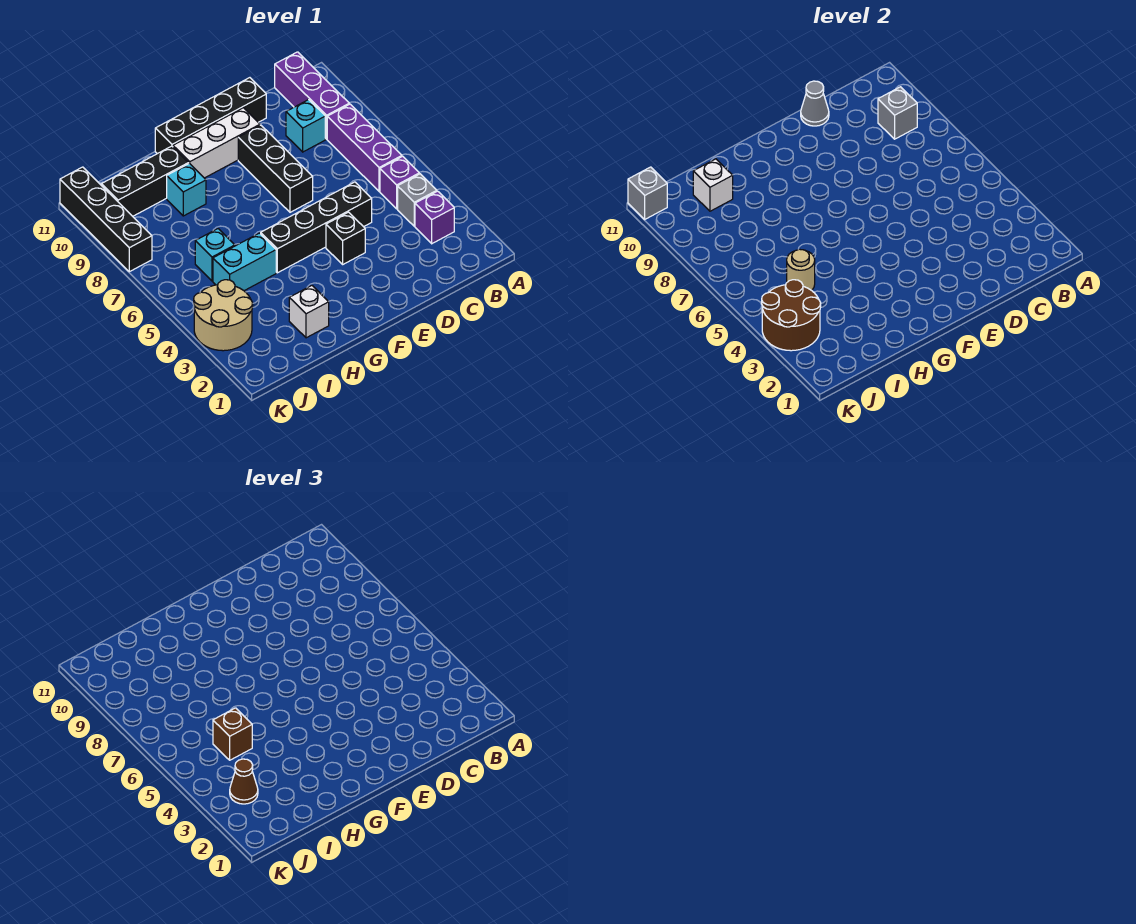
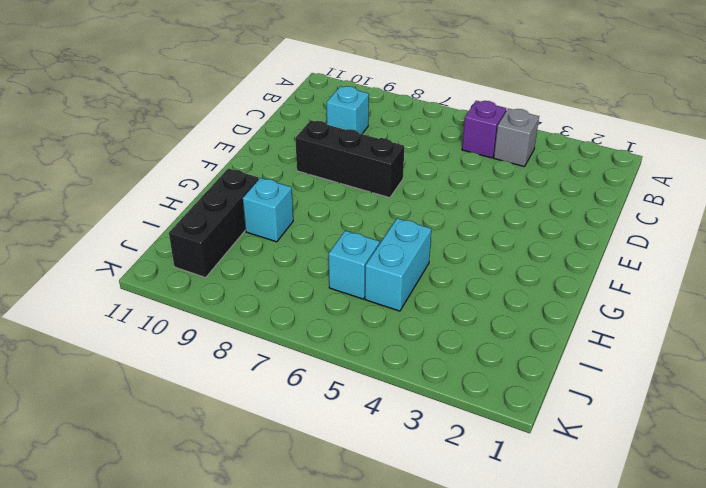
none -> purple 1x1 brick [415,191,454,244]
none -> purple 1x3 brick [327,104,402,191]
none -> purple 1x3 brick [275,52,349,139]

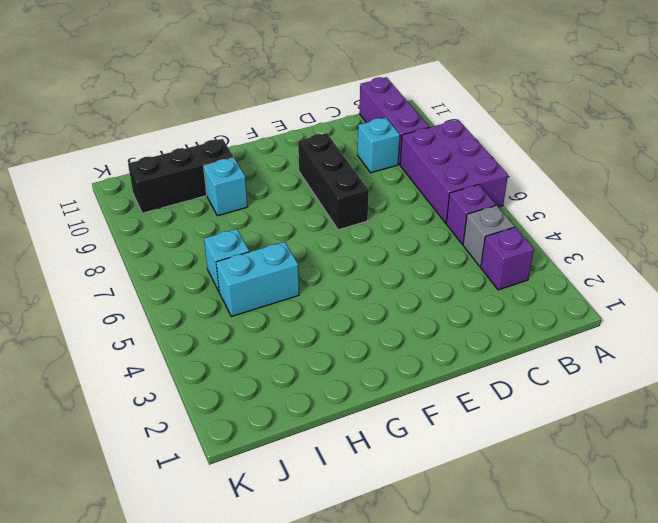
purple 2x3 brick [400,120,508,223] -> purple 1x3 brick [327,104,402,191]
none -> black 1x4 brick [261,182,372,273]
none -> black 1x4 brick [155,78,266,154]
none -> black 1x1 brick [326,212,365,264]

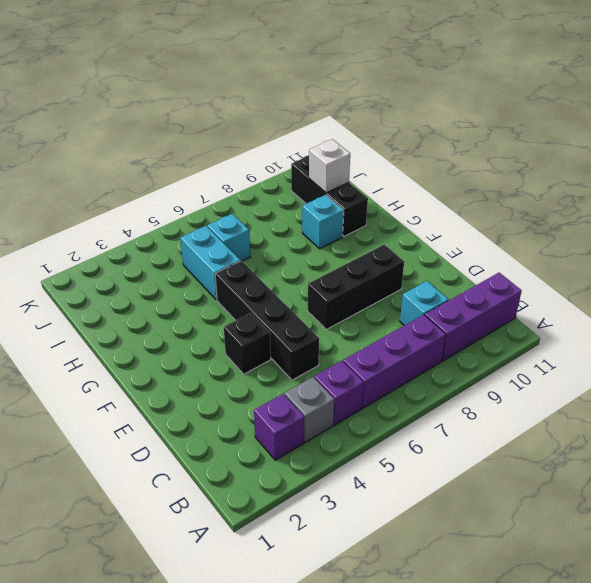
none -> black 1x4 brick [155,78,266,154]
none -> white 1x3 brick [173,108,260,178]
none -> white 1x1 brick [289,286,329,338]

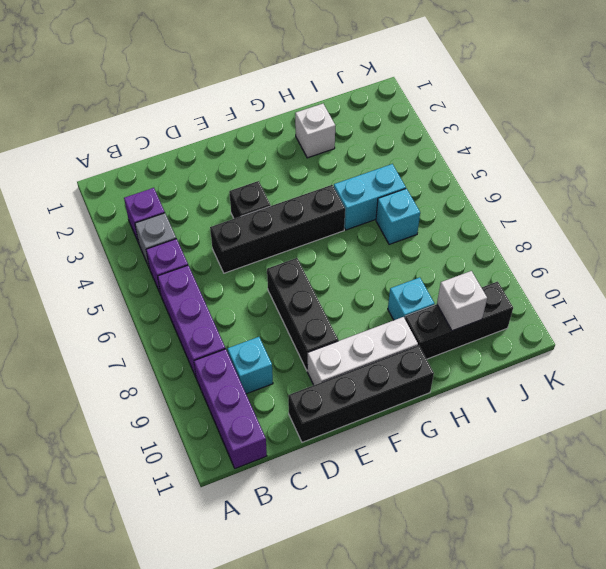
none -> tan 2x2 round brick [194,280,253,351]
none -> black 1x4 brick [60,167,152,272]
none -> grey 1x1 brick [878,87,917,139]

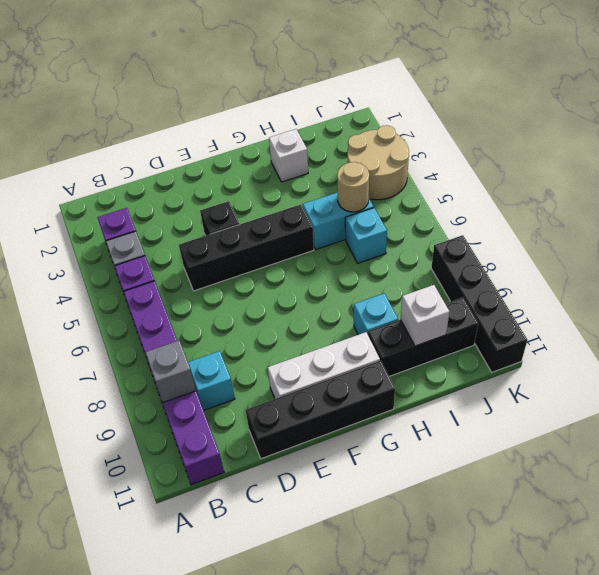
none -> black 1x3 brick [238,125,313,212]
none -> grey 1x1 cone [801,81,829,126]
none -> brown 2x2 round brick [762,280,821,351]

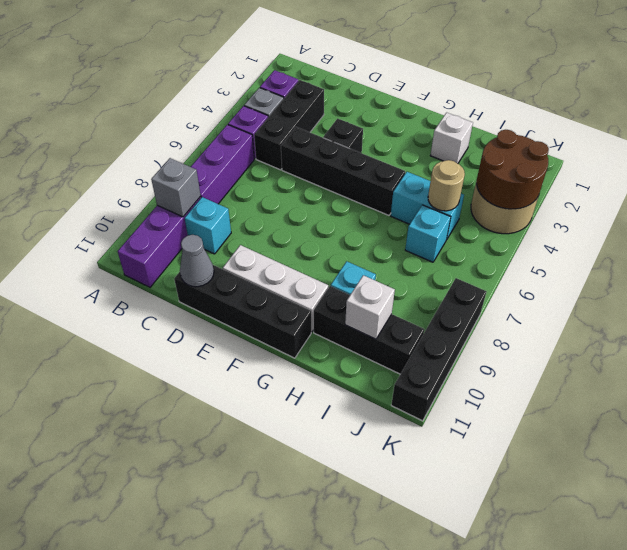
black 1x3 brick [254,80,324,170] -> black 1x3 brick moved to [238,125,313,212]
none -> grey 1x1 brick [628,167,667,219]
none -> brown 1x1 brick [213,708,252,760]
none -> brown 1x1 cone [230,759,258,804]

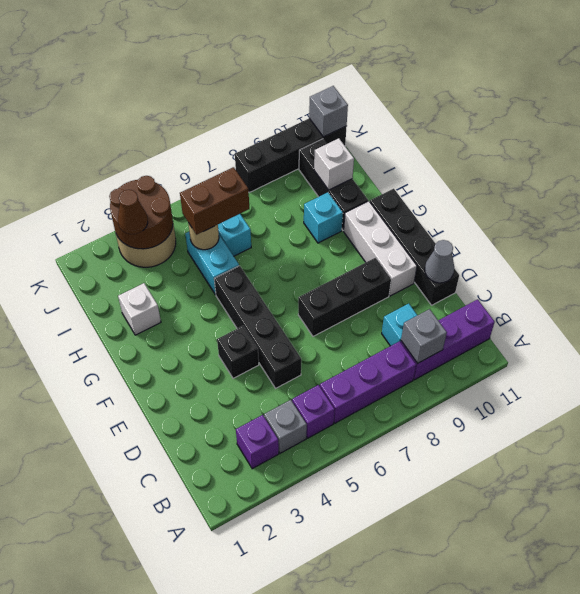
brown 1x2 brick [180,167,249,235] -> brown 1x1 brick [213,708,252,760]

